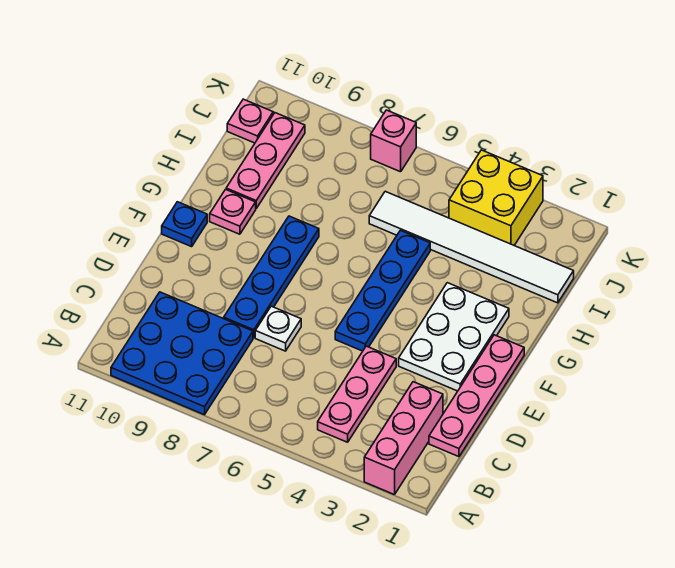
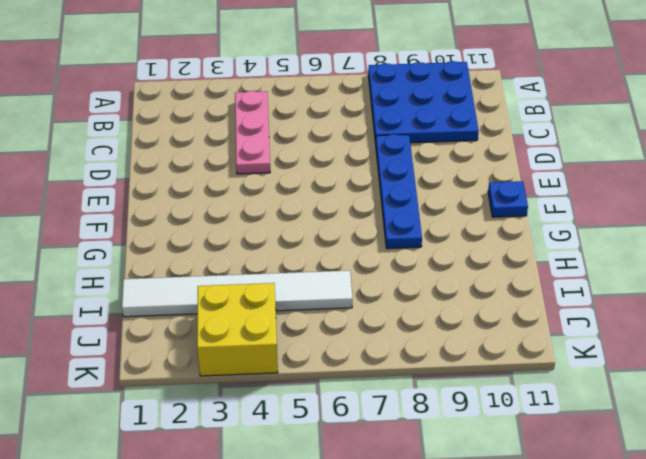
none -> pink 1x3 brick [364,382,443,495]
none -> pink 1x4 plate [429,335,524,457]
none -> white 1x1 plate [255,306,301,351]

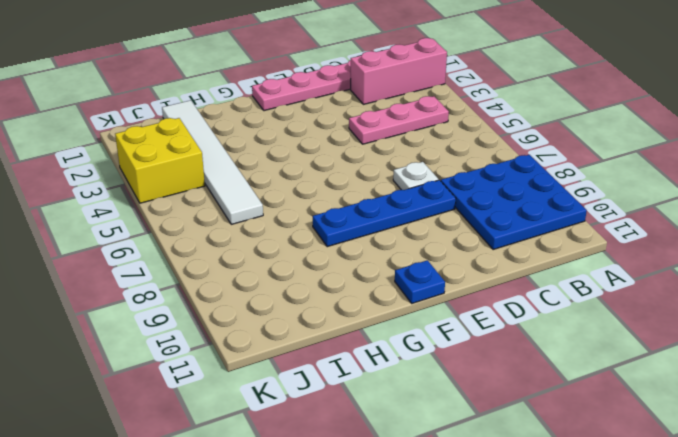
none -> white 2x3 plate [399,283,509,391]
none -> blue 1x4 plate [335,230,430,351]
none -> pink 1x1 plate [210,189,256,234]

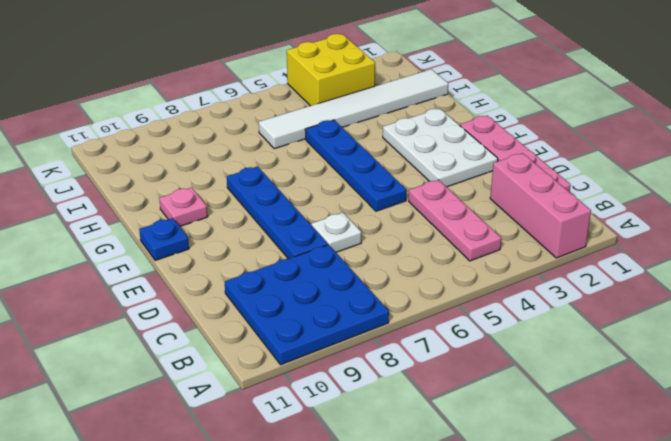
none -> pink 1x3 plate [226,113,305,208]
none -> pink 1x1 plate [227,99,273,143]
none -> pink 1x1 brick [371,110,416,172]

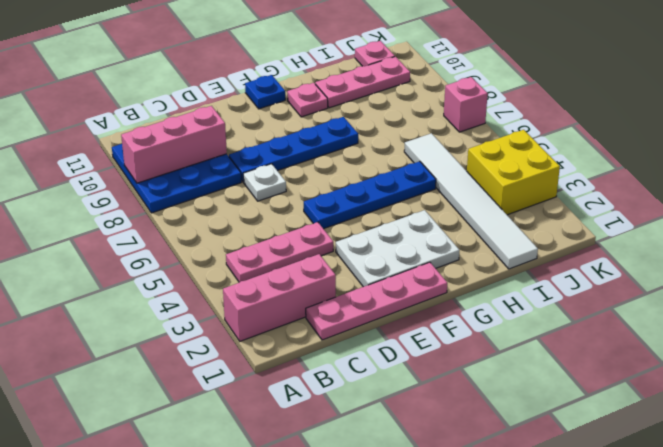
pink 1x3 brick [121,106,227,183] -> none

